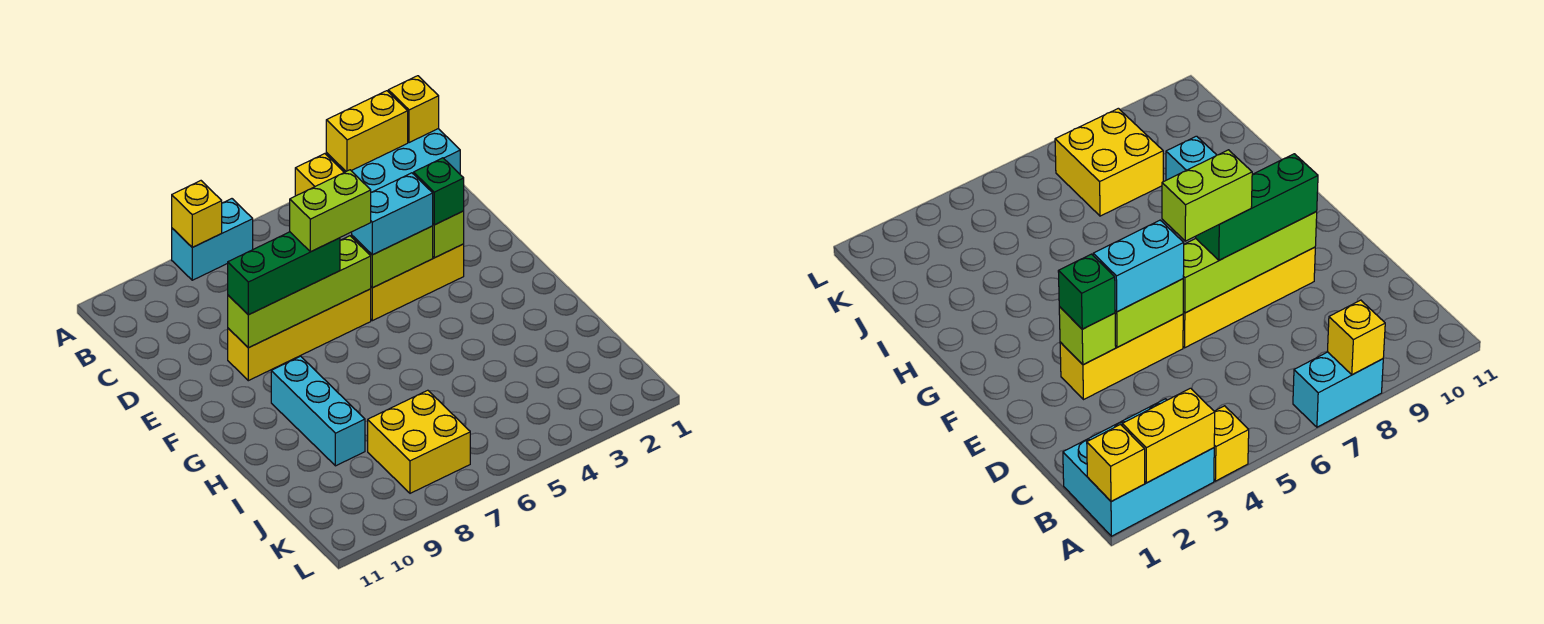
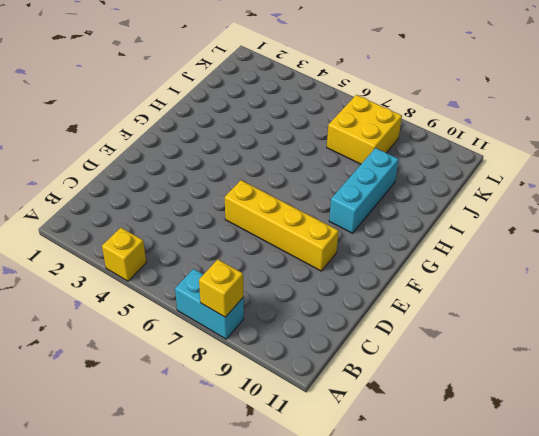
none -> cyan 2x3 brick [326,129,460,192]
none -> yellow 1x3 brick [371,244,464,321]
none -> yellow 1x1 brick [388,76,439,143]

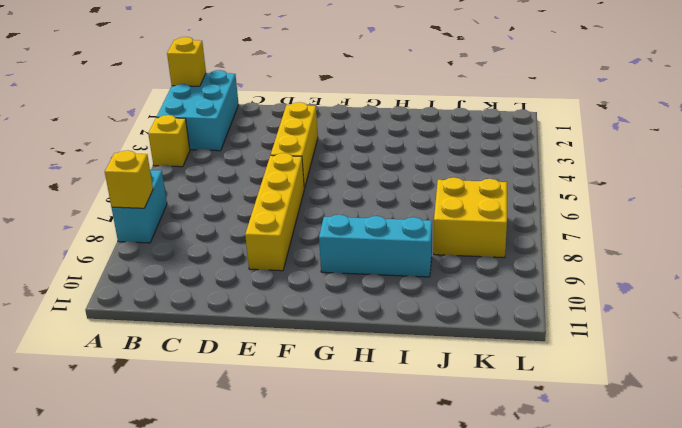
none -> yellow 1x2 brick [326,91,408,171]
none -> lime 1x1 brick [433,211,464,258]
none -> lime 1x2 brick [352,226,433,288]

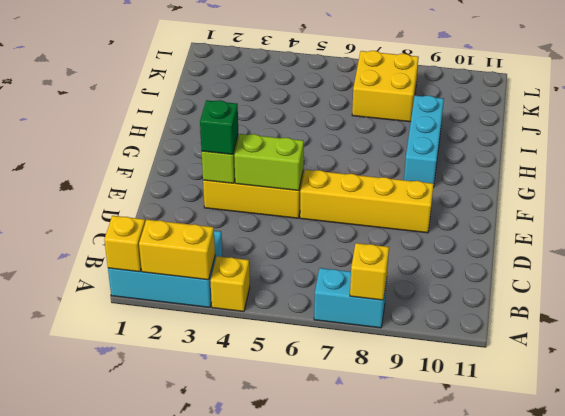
none -> lime 1x4 brick [228,236,371,348]
none -> cyan 1x2 brick [352,173,433,255]
none -> green 1x3 brick [228,232,340,315]

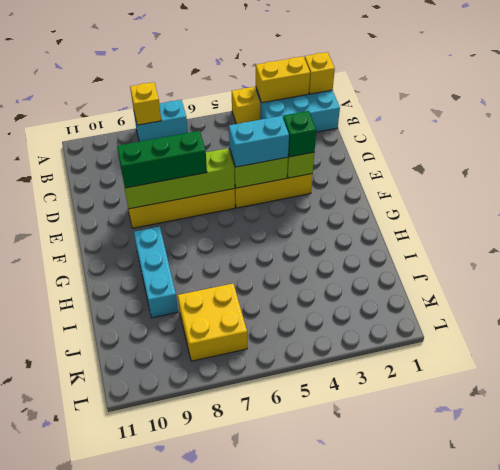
none -> lime 1x2 brick [290,170,371,252]

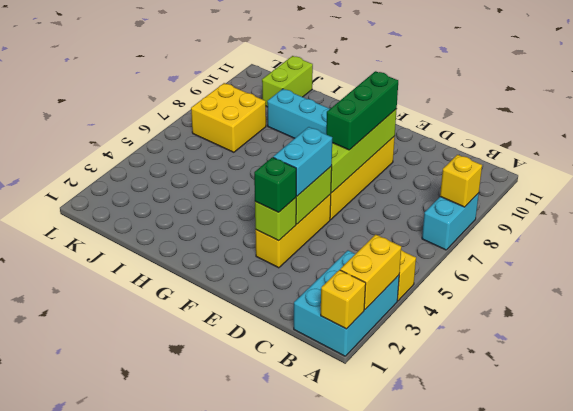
lime 1x2 brick [262,56,313,107] -> lime 1x2 brick moved to [290,170,371,252]

